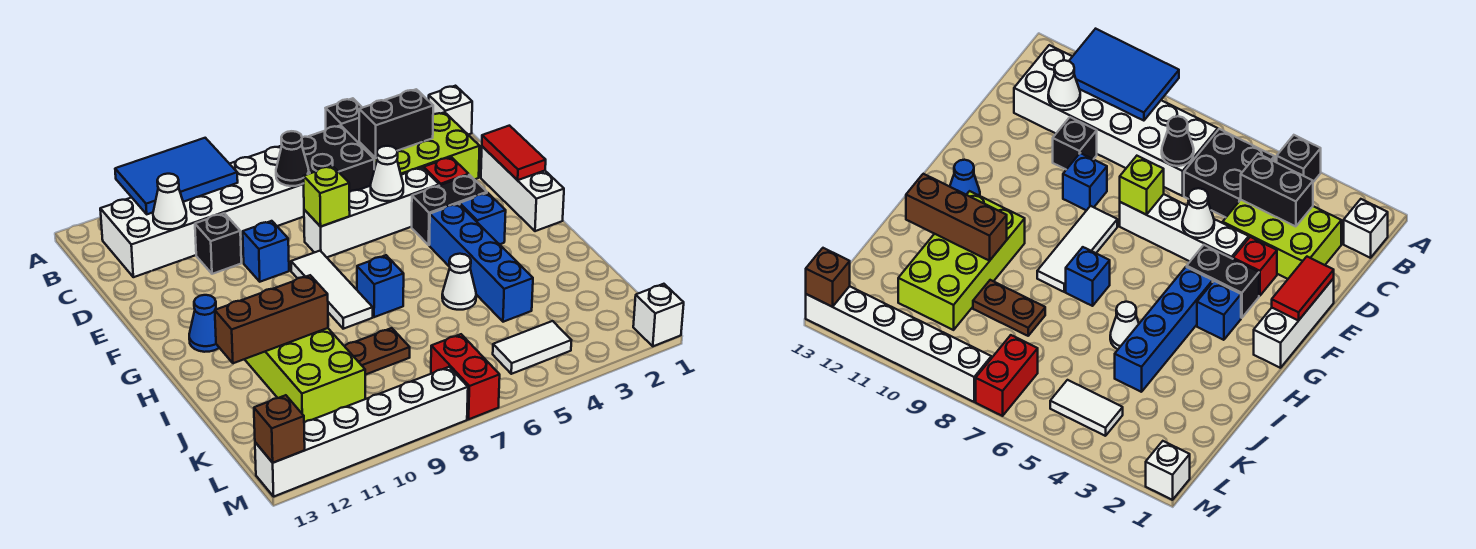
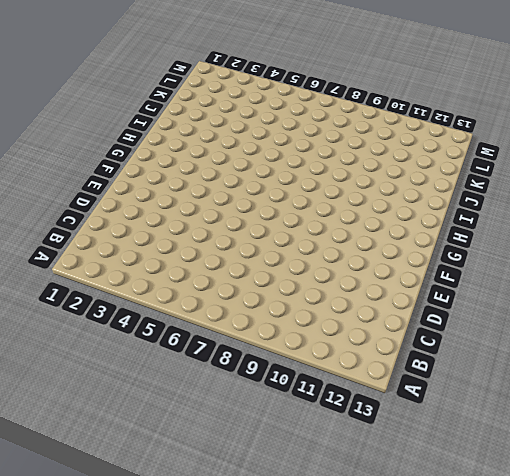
none -> black 1x1 brick [326,98,362,143]
none -> white 1x1 brick [429,86,472,135]
none -> black 2x2 brick [302,125,374,192]
none -> white 2x6 brick [100,146,304,277]

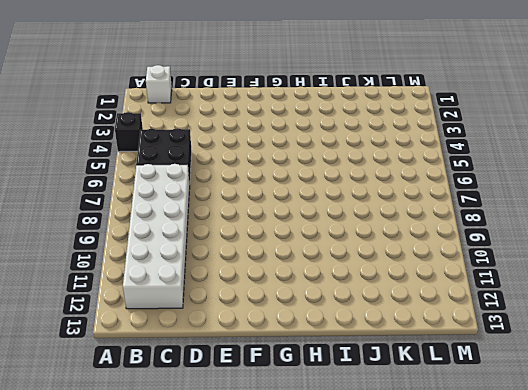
none -> lime 2x3 brick [359,112,480,180]
none -> black 1x1 brick [195,213,241,274]
none -> white 1x3 brick [481,146,564,231]
none -> red 1x1 brick [424,157,469,185]

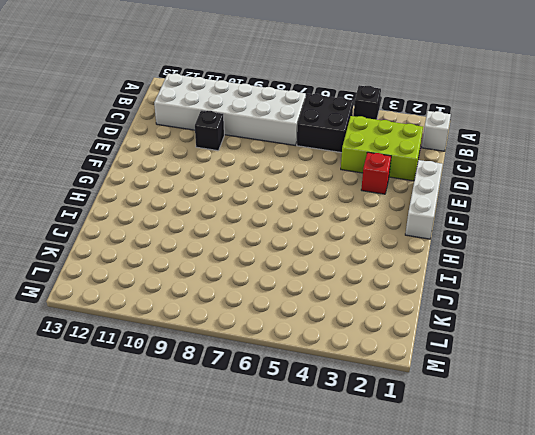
none -> white 1x4 brick [304,168,439,257]
none -> blue 1x1 brick [243,221,289,282]
none -> black 1x2 brick [412,175,487,245]
none -> white 1x3 tile [291,251,373,329]

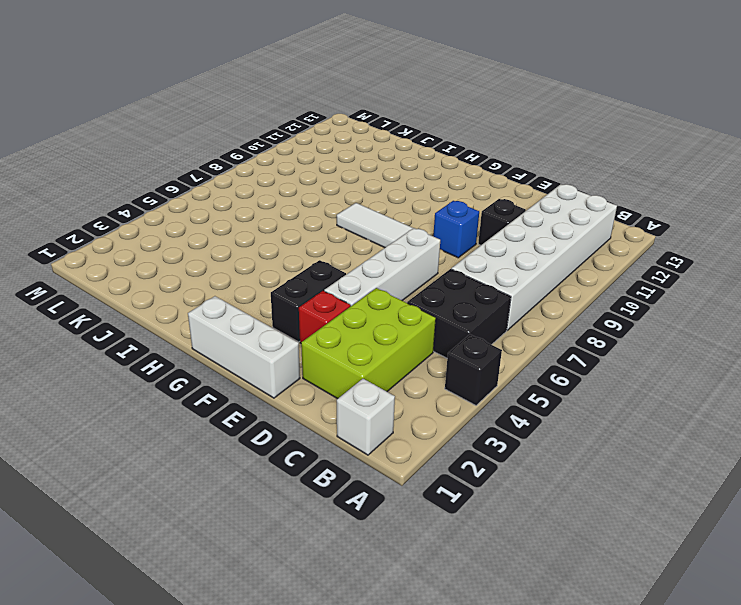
none -> blue 1x1 brick [460,193,506,244]
none -> blue 1x4 brick [429,204,533,322]
none -> blue 1x1 cone [189,295,219,352]
none -> blue 1x1 brick [357,255,404,317]

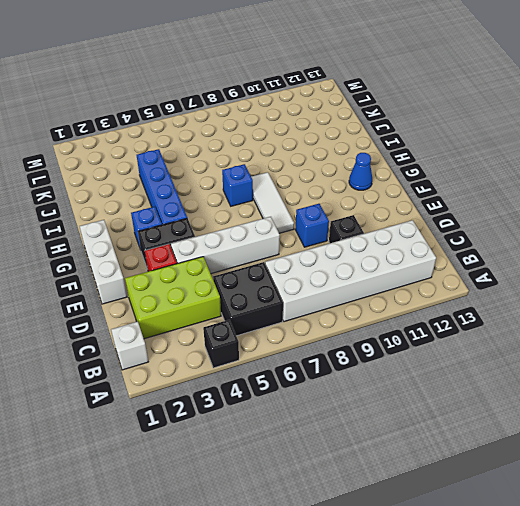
none -> lime 2x4 brick [245,328,365,423]
none -> white 1x1 cone [442,254,476,310]
none -> brown 1x2 plate [345,328,410,375]
none -> white 1x2 tile [493,321,572,374]

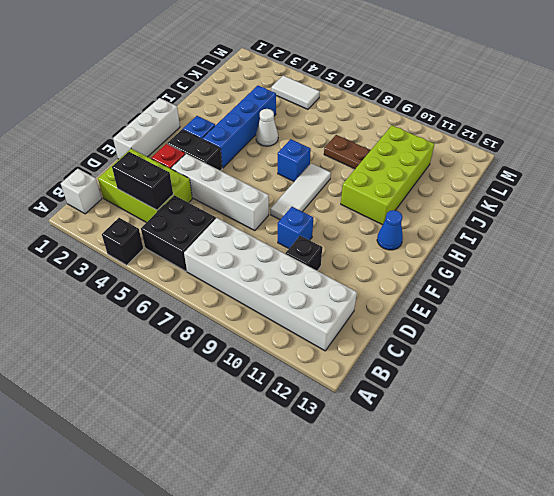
none -> red 1x2 brick [431,334,500,419]
none -> white 1x1 brick [633,284,684,346]
none -> white 1x6 brick [255,367,468,496]
none -> blue 2x3 tile [115,138,238,214]

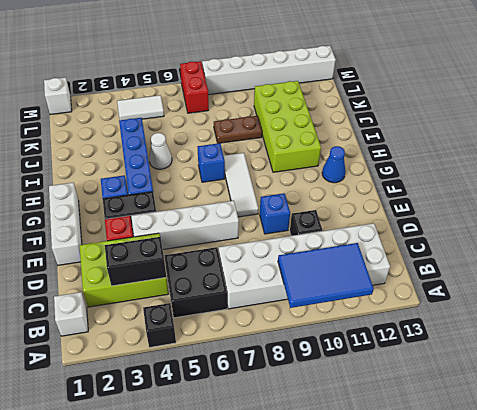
none -> black 1x1 cone [276,131,309,186]
none -> white 1x1 cone [153,174,187,229]
none -> red 1x2 tile [482,126,546,180]
none -> white 1x1 cone [371,146,403,201]

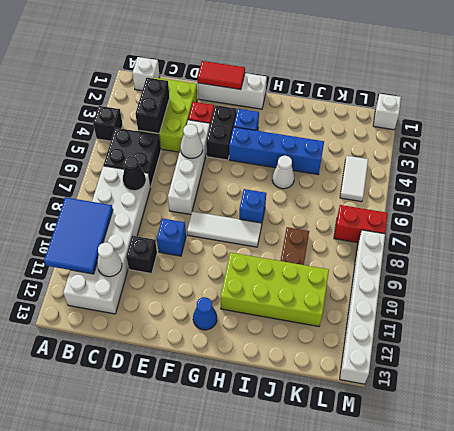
none -> lime 1x1 brick [303,166,350,227]
none -> brown 1x3 brick [215,275,328,363]
none -> brown 1x1 brick [254,395,305,463]

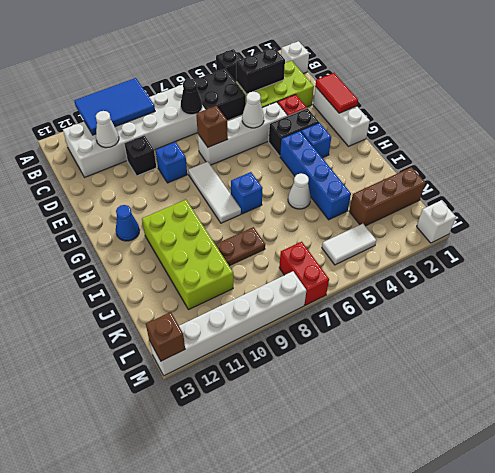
brown 1x1 brick [196,106,228,147] -> lime 1x1 brick [303,166,350,227]
brown 1x3 brick [349,167,425,226] -> brown 1x3 brick moved to [215,275,328,363]

